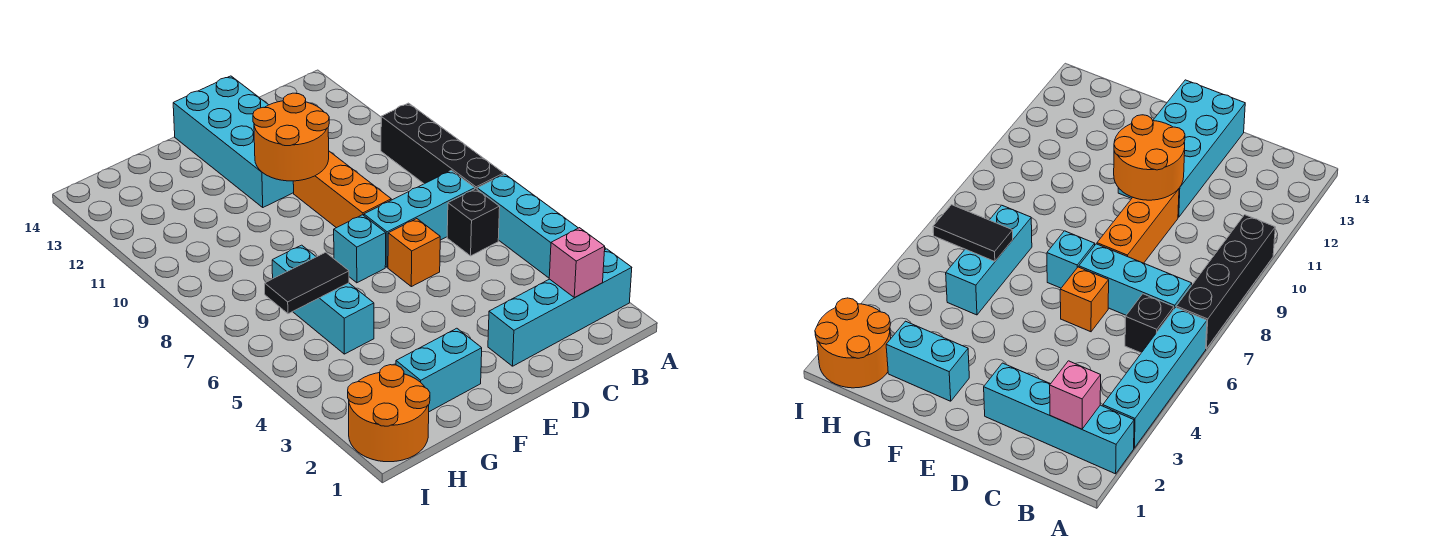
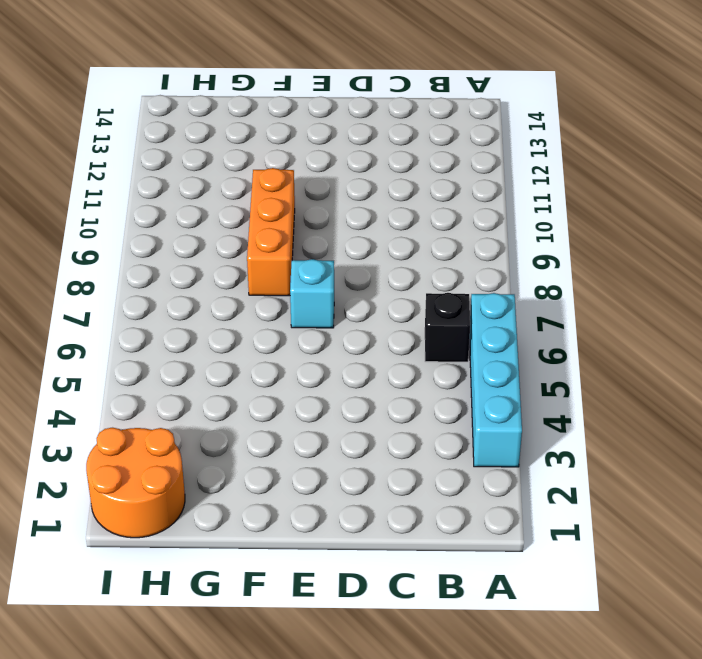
orange 1x3 brick [247,168,295,296] -> orange 1x3 brick moved to [293,151,391,228]
none -> cyan 1x4 brick [488,249,632,366]
none -> black 1x4 brick [381,103,504,189]
none -> cyan 1x3 brick [364,170,475,267]

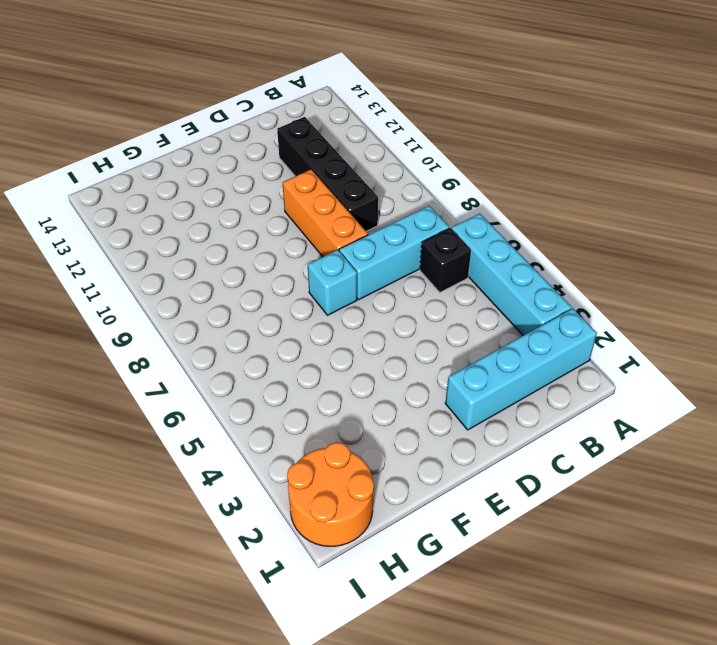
black 1x4 brick [277,117,378,231] -> black 1x4 brick moved to [381,103,504,189]
none -> orange 1x1 brick [388,219,440,287]
none -> cyan 2x4 brick [173,76,294,207]
none -> cyan 1x2 brick [396,328,482,412]

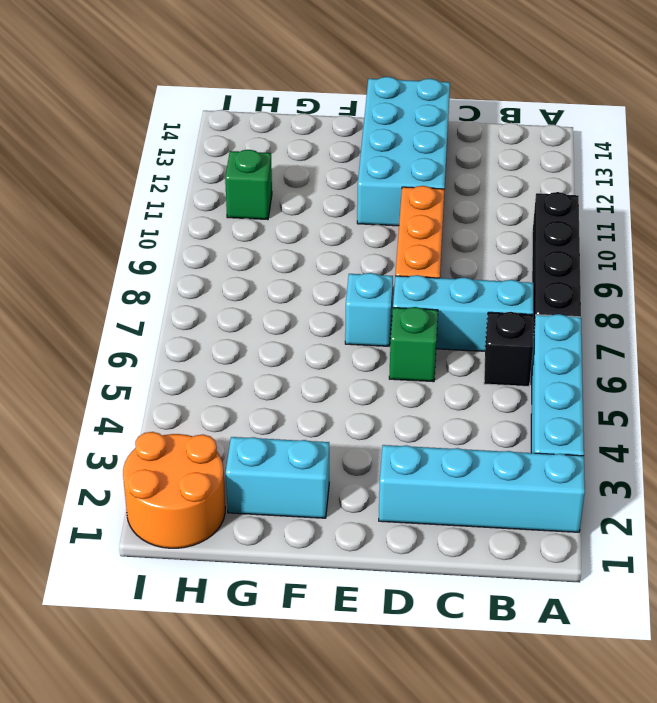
green 1x1 brick [389,307,438,382] -> orange 1x1 brick [388,219,440,287]
green 1x1 brick [225,150,272,220] -> none
none -> cyan 1x3 brick [272,245,374,354]
none -> pink 1x1 brick [549,228,605,298]
none -> orange 2x2 round brick [253,93,329,181]

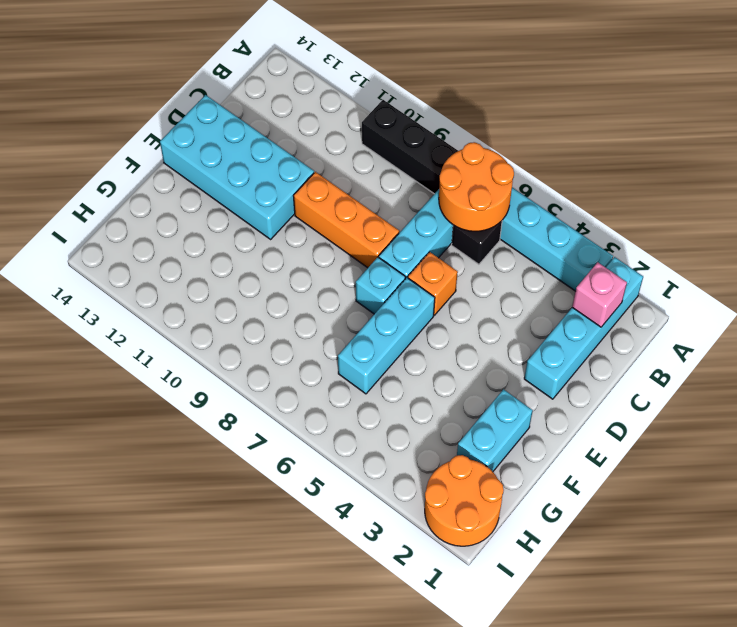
orange 2x2 round brick [439,142,514,231] -> orange 2x2 round brick moved to [253,93,329,181]
cyan 1x3 brick [338,278,435,394] -> cyan 1x3 brick turned to [272,245,374,354]
none -> black 1x2 tile [265,252,349,314]

